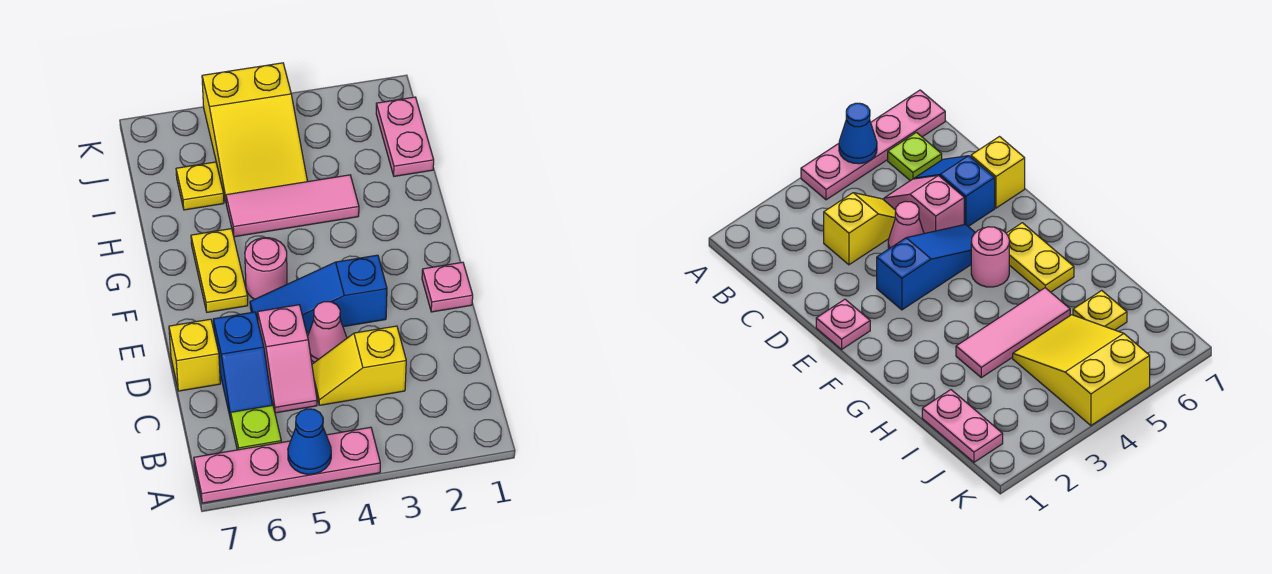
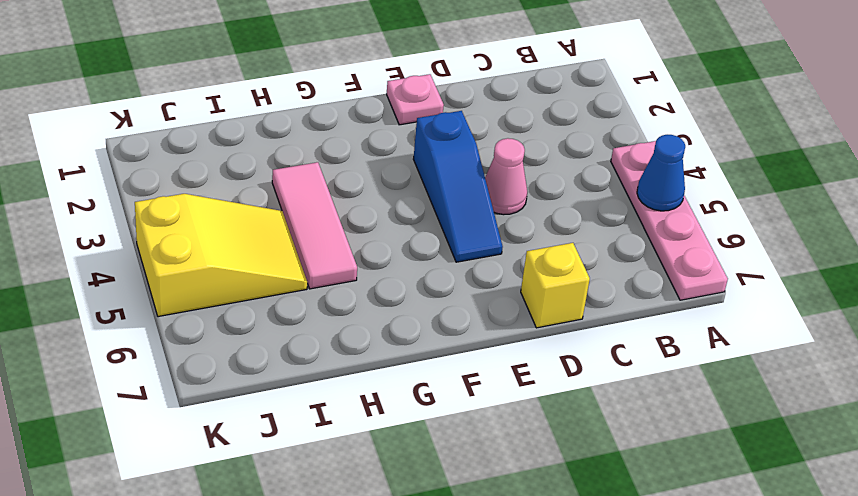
none -> lime 1x1 plate [231,405,281,450]
none -> yellow 1x2 slope [312,326,406,405]
none -> pink 1x2 slope [258,305,317,413]

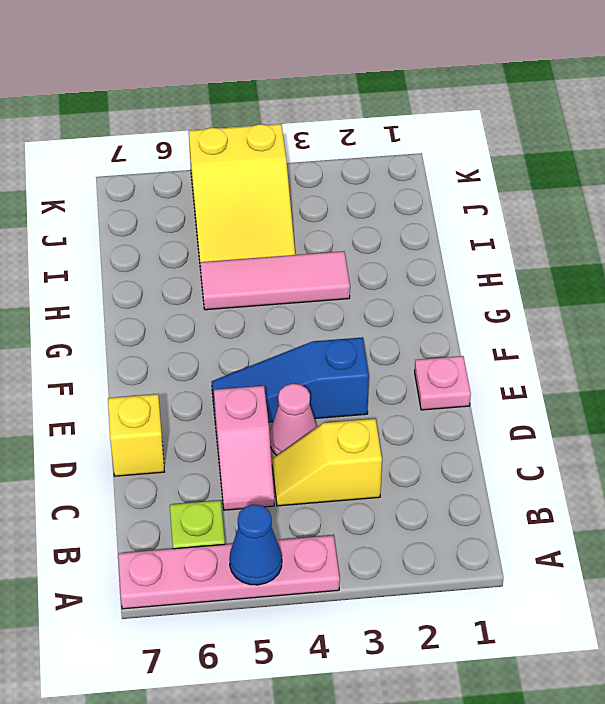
none -> blue 1x2 slope [213,312,272,419]
none -> pink 1x1 round brick [245,238,287,299]
none -> yellow 1x2 plate [191,229,248,312]

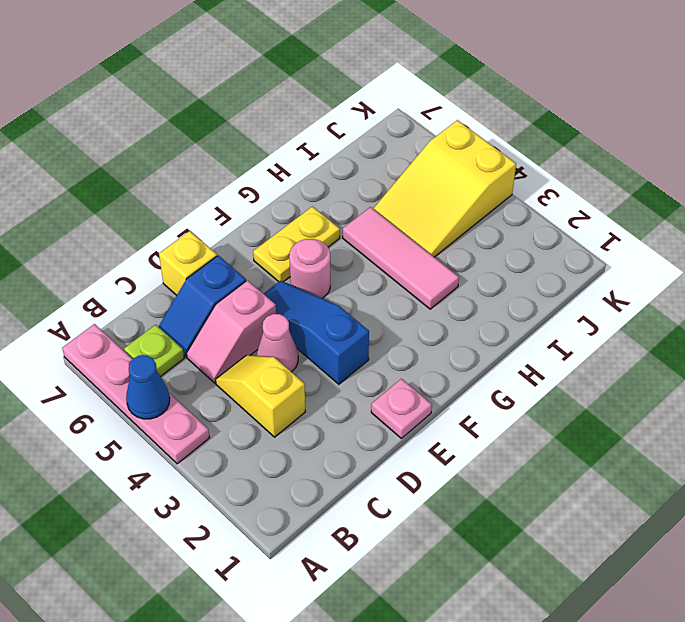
none -> pink 1x2 plate [376,97,434,176]
none -> yellow 1x1 plate [176,162,224,210]

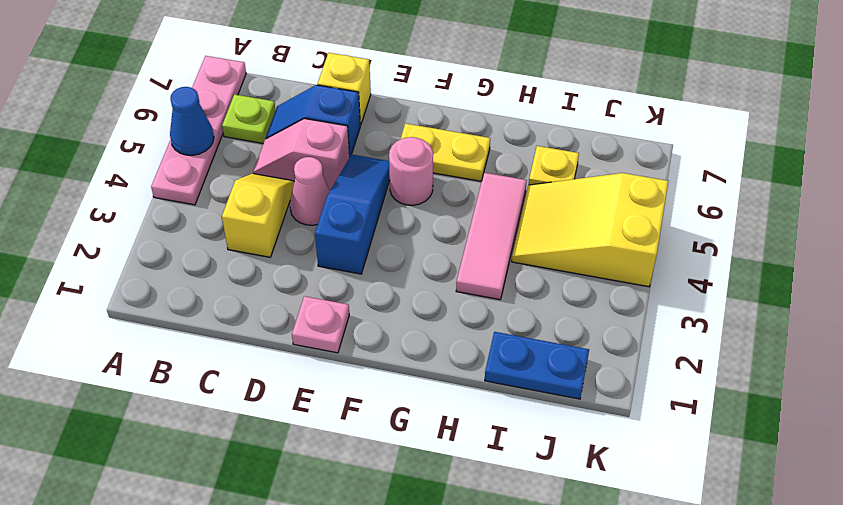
blue 1x2 plate [485,332,589,399] -> pink 1x2 plate [376,97,434,176]

